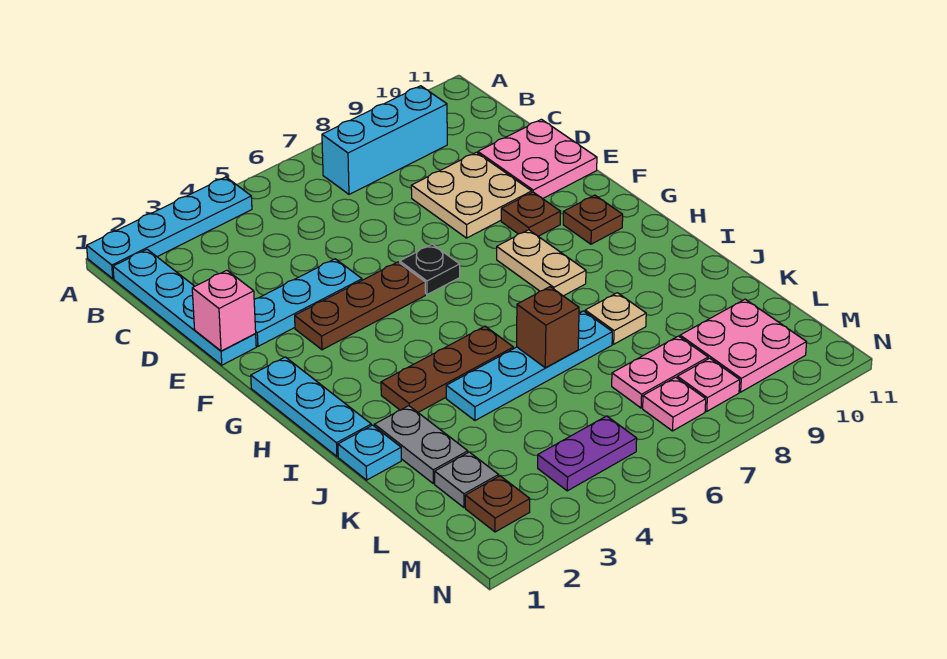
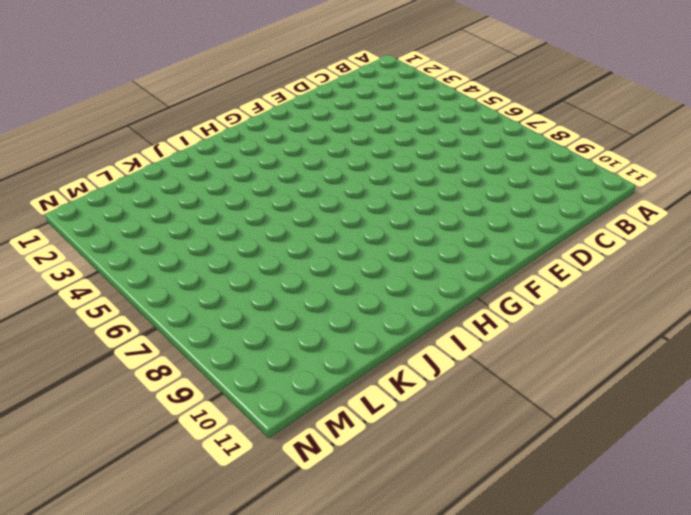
none -> cyan 1x4 plate [87,177,252,278]
none -> cyan 1x4 plate [113,249,256,365]
none -> cyan 1x3 brick [322,86,447,194]

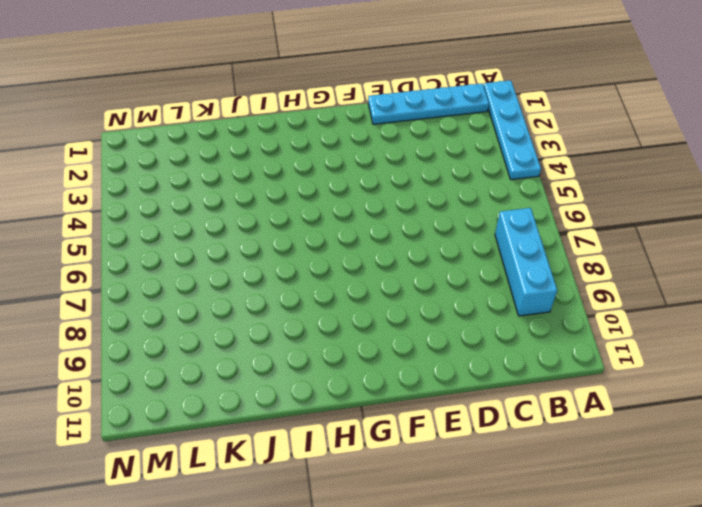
none -> tan 2x2 plate [411,152,532,238]
none -> pink 2x2 plate [478,119,597,199]
none -> cyan 1x3 plate [254,259,362,346]

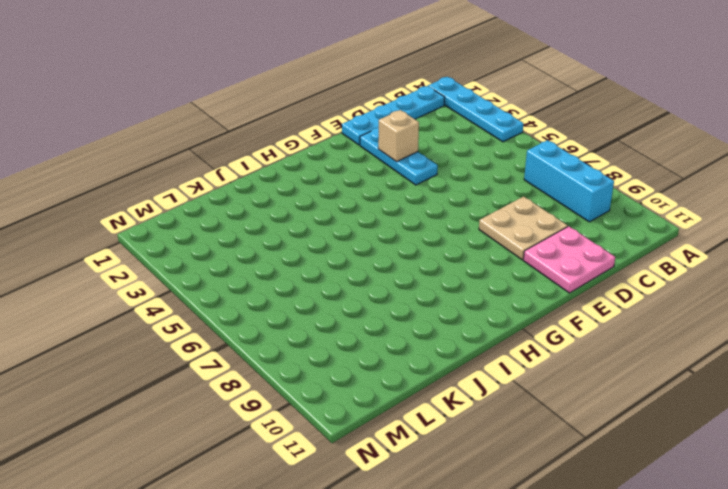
tan 1x1 brick [378,110,419,162] -> none
none -> brown 1x3 plate [295,262,425,350]
none -> black 1x1 plate [400,244,460,295]
none -> brown 1x1 plate [501,192,561,236]

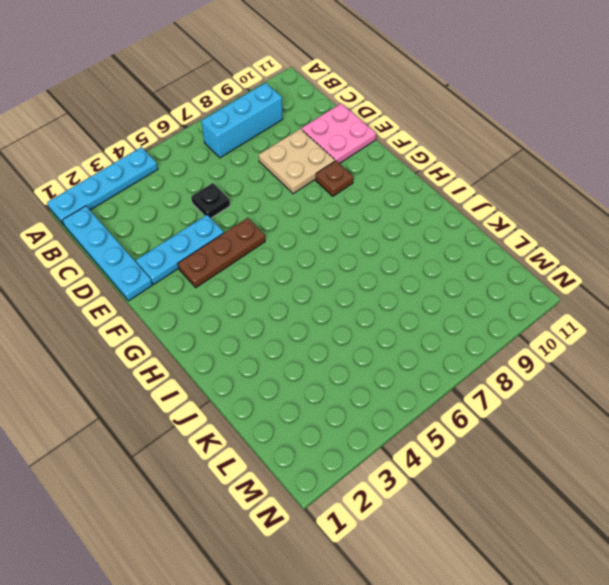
black 1x1 plate [191,183,230,218] -> black 1x1 plate moved to [400,244,460,295]
none -> cyan 1x3 plate [251,357,371,456]
none -> tan 1x2 plate [497,230,586,296]
none -> brown 1x1 plate [563,195,623,244]

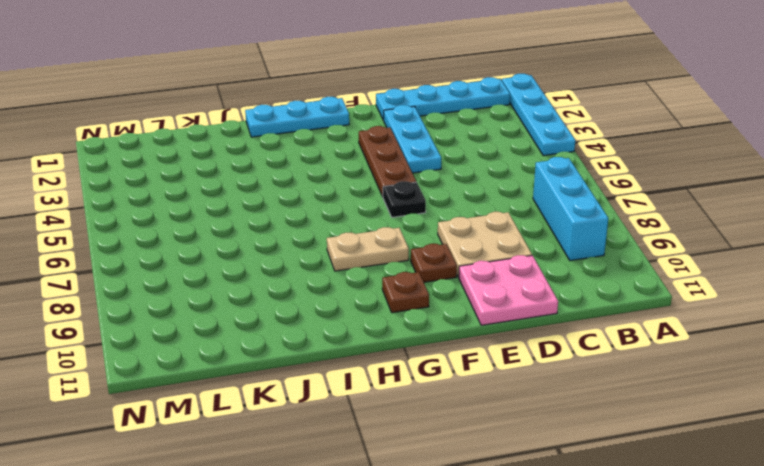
none -> brown 1x3 plate [381,326,513,412]
none -> cyan 1x1 plate [338,425,401,480]
none -> grey 1x2 plate [374,406,468,484]

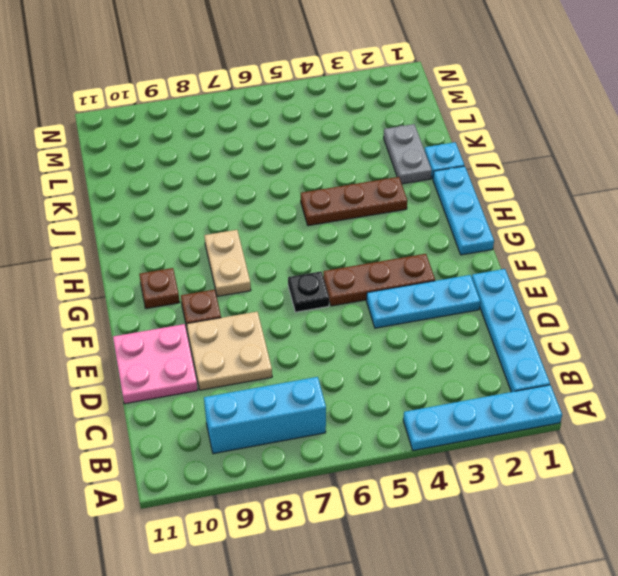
none -> cyan 1x4 plate [446,311,612,420]
none -> tan 1x1 plate [585,293,646,344]
none -> grey 1x1 plate [435,452,499,508]

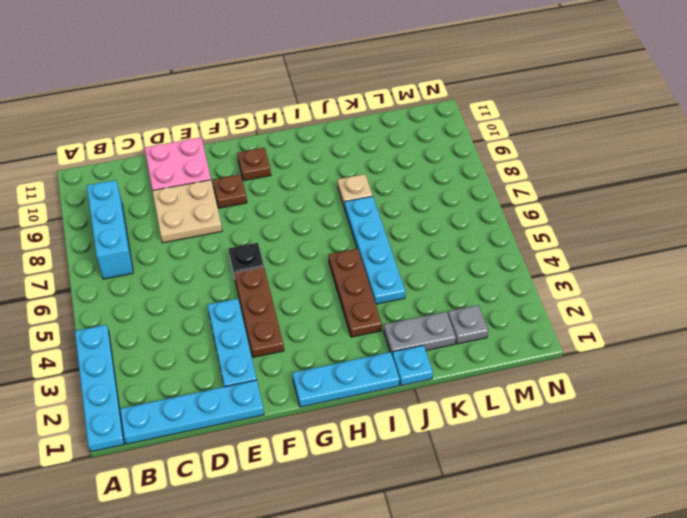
none -> tan 1x2 plate [497,230,586,296]
none -> pink 1x2 plate [612,336,708,408]
none -> pink 2x2 plate [680,299,806,392]

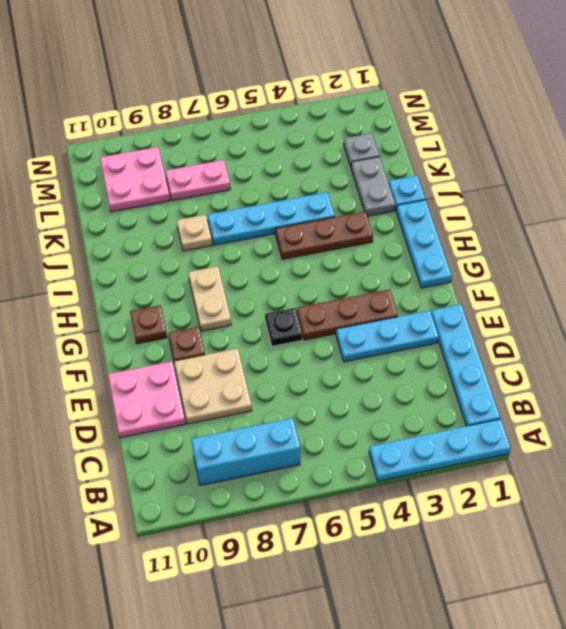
none -> brown 1x1 plate [465,476,530,532]
none -> purple 1x2 plate [538,416,637,491]
none -> pink 1x1 plate [643,377,706,431]

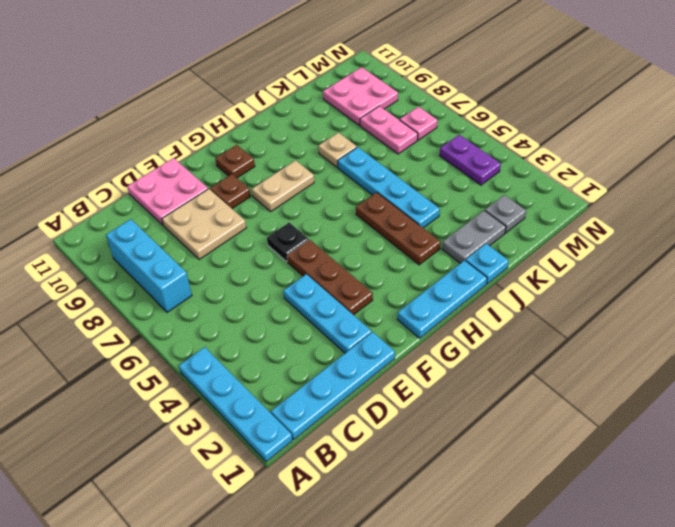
none -> brown 1x1 plate [465,476,530,532]
none -> pink 1x1 plate [677,358,740,411]
none -> pink 1x1 brick [192,270,256,351]

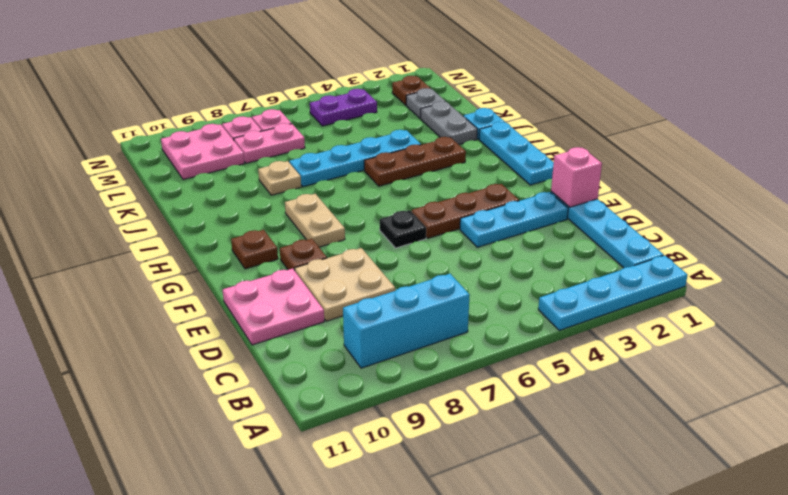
none -> brown 1x1 brick [517,287,579,368]

